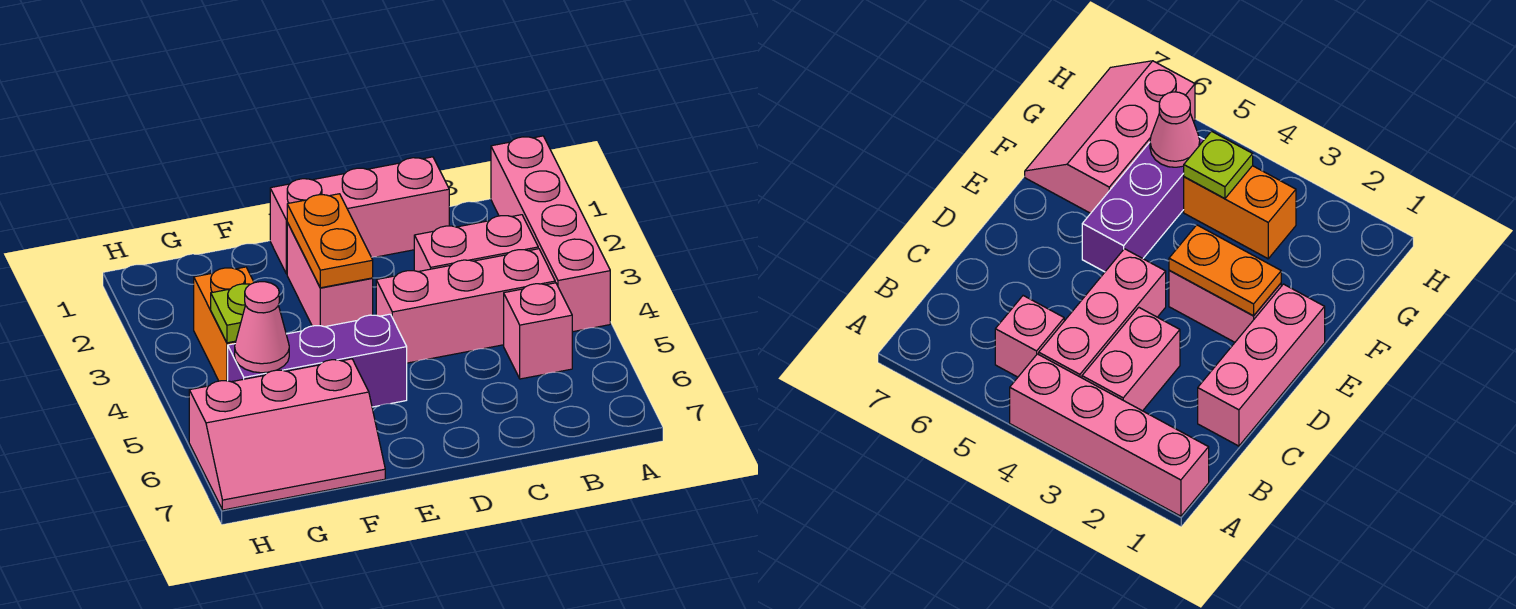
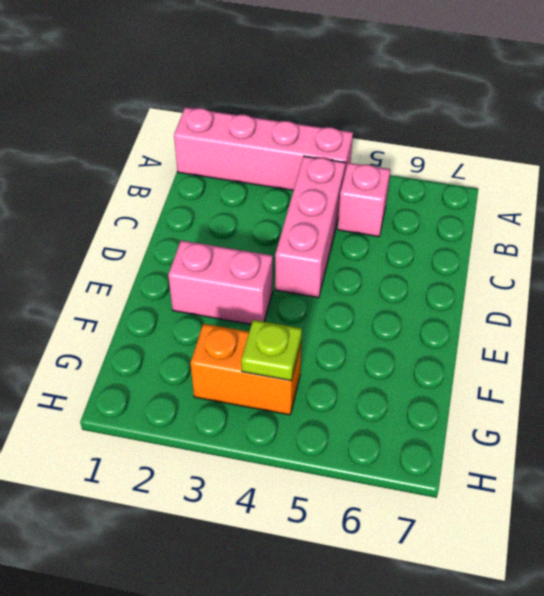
none -> pink 1x2 brick [414,215,538,272]
none -> pink 1x3 brick [270,157,449,274]
none -> purple 1x3 brick [228,314,407,407]

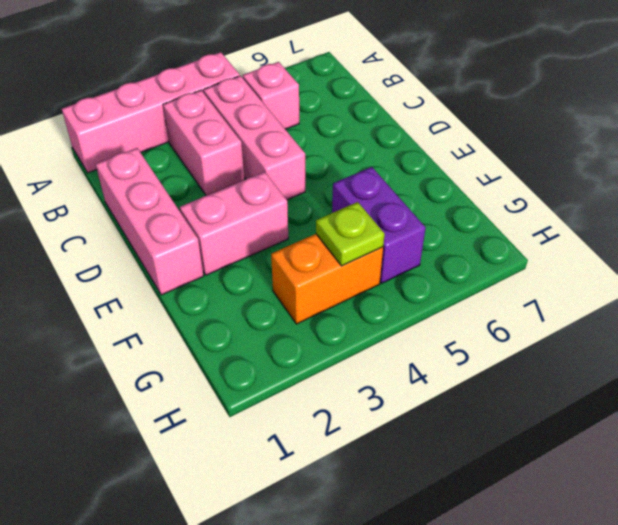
purple 1x2 brick [332,167,426,283] -> purple 1x3 brick [228,314,407,407]
none -> pink 2x3 slope [189,359,385,510]
none -> orange 1x2 plate [287,194,373,288]
none -> pink 1x1 cone [235,282,289,373]

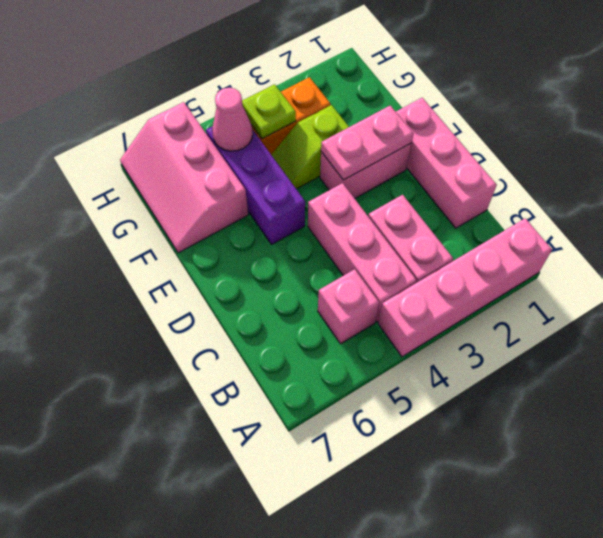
pink 1x2 plate [321,105,413,180] -> orange 1x2 plate [287,194,373,288]
lime 1x2 slope [271,105,349,189] -> none

